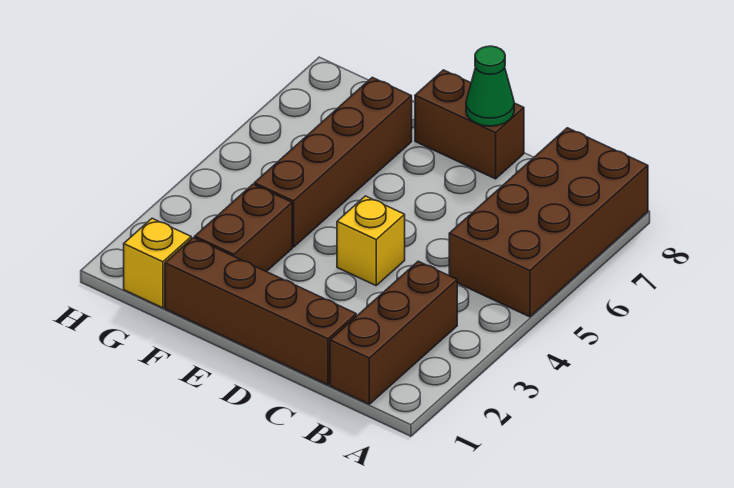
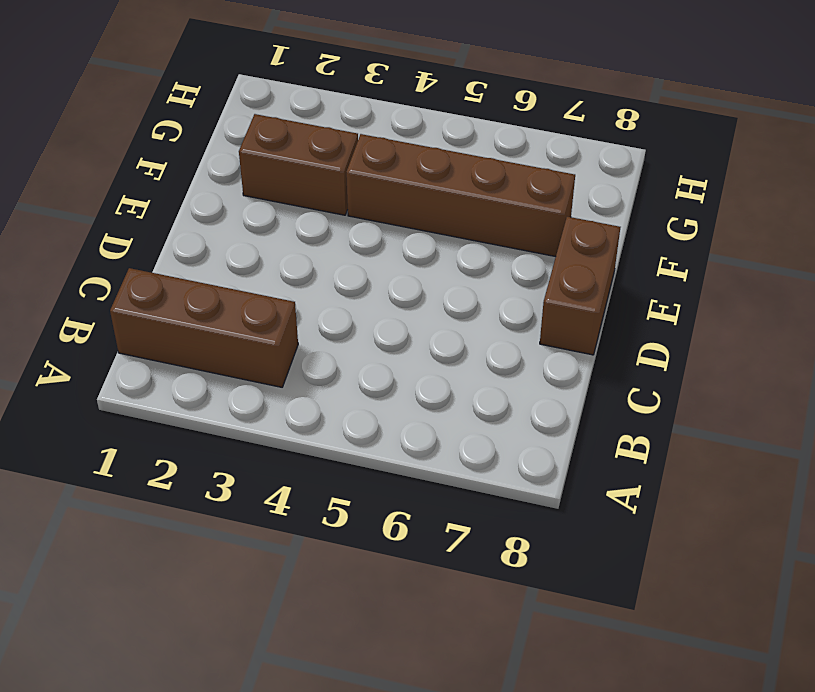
none -> brown 2x4 brick [449,128,648,317]
none -> brown 1x4 brick [165,238,356,385]

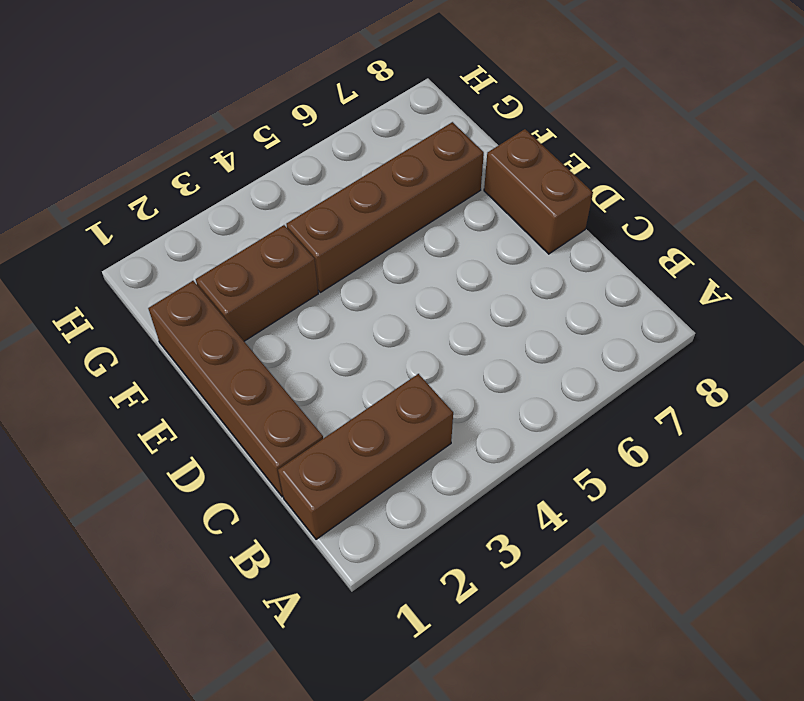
none -> brown 2x4 brick [449,128,648,317]
none -> yellow 1x1 brick [337,196,405,286]

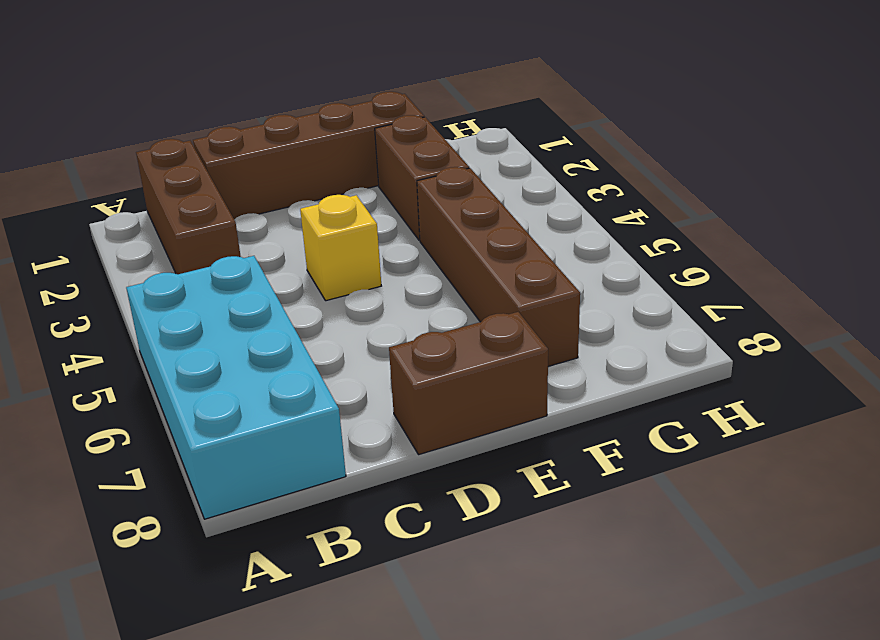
cyan 2x4 brick [126,256,346,519] -> brown 2x4 brick [449,128,648,317]
none -> yellow 1x1 brick [124,218,191,308]
none -> green 1x1 cone [466,46,514,126]

